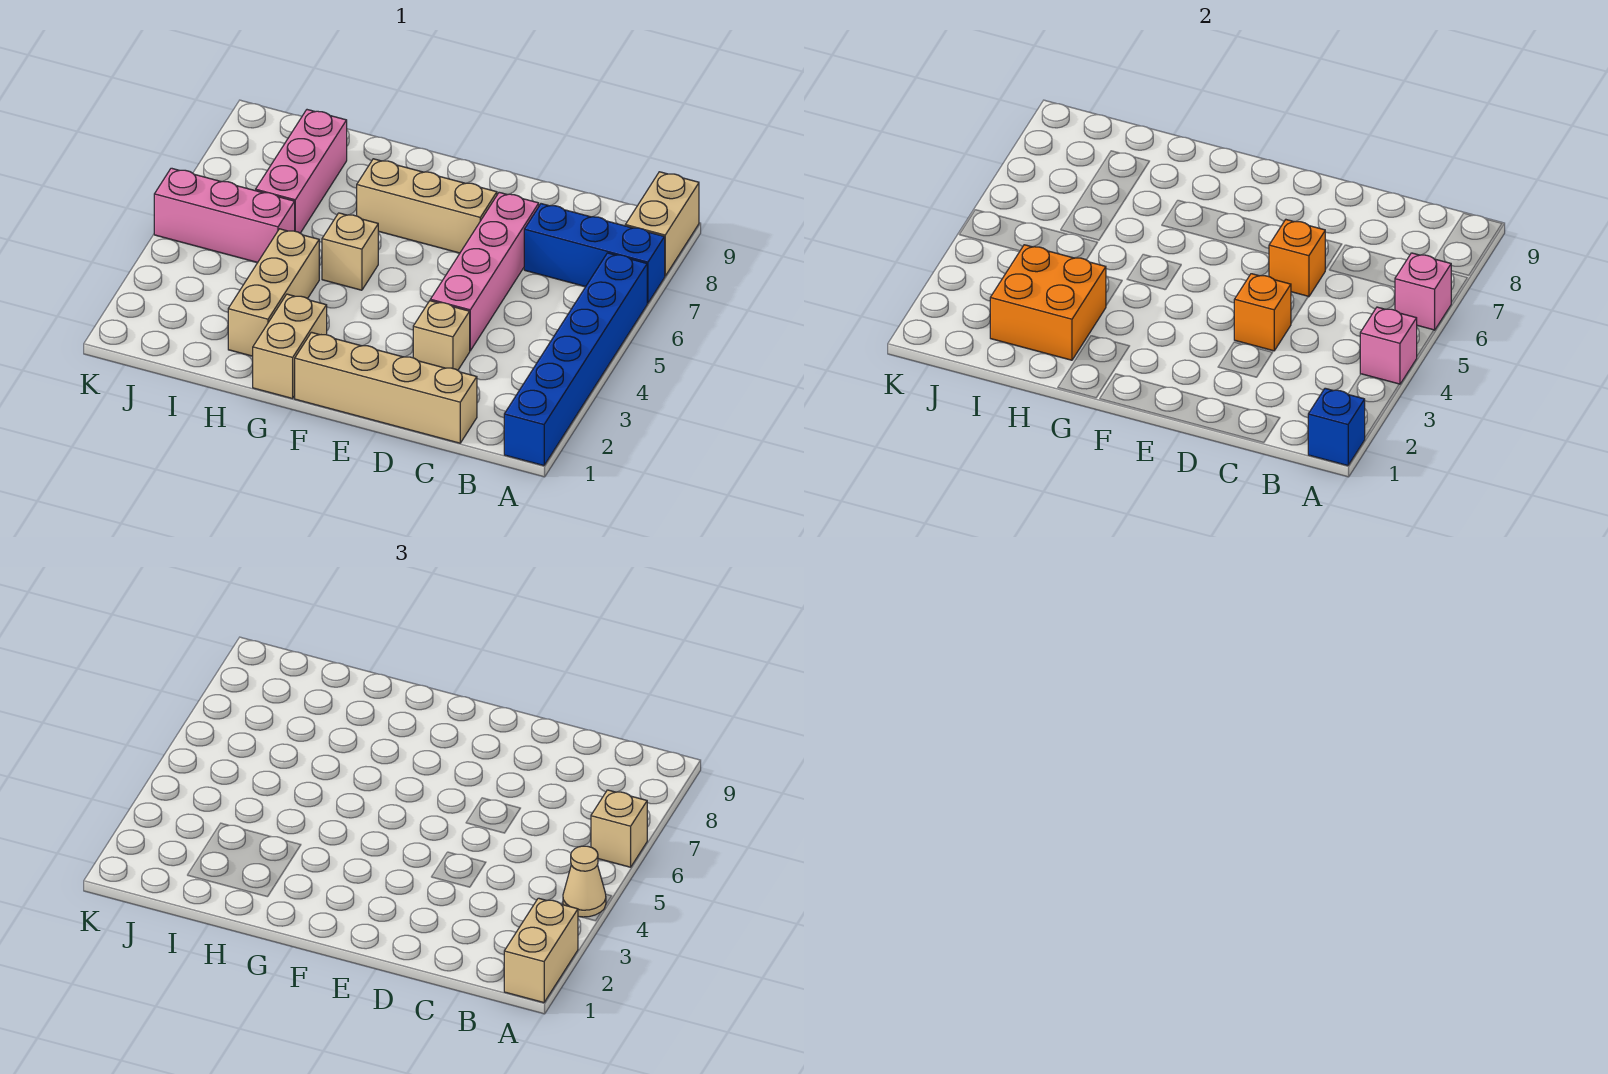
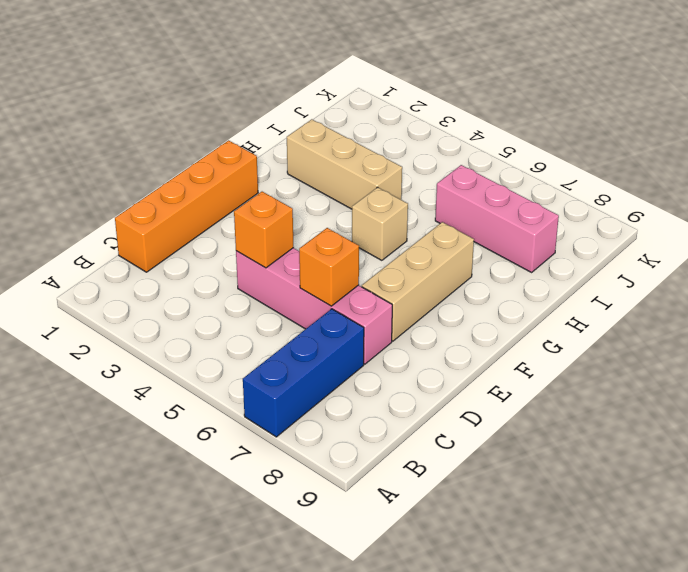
orange 1x4 brick [115,140,258,272] -> tan 1x4 brick [295,332,477,443]
none -> blue 1x6 brick [504,253,647,466]
none -> tan 1x2 brick [625,172,699,276]
none -> tan 1x1 brick [413,301,470,370]

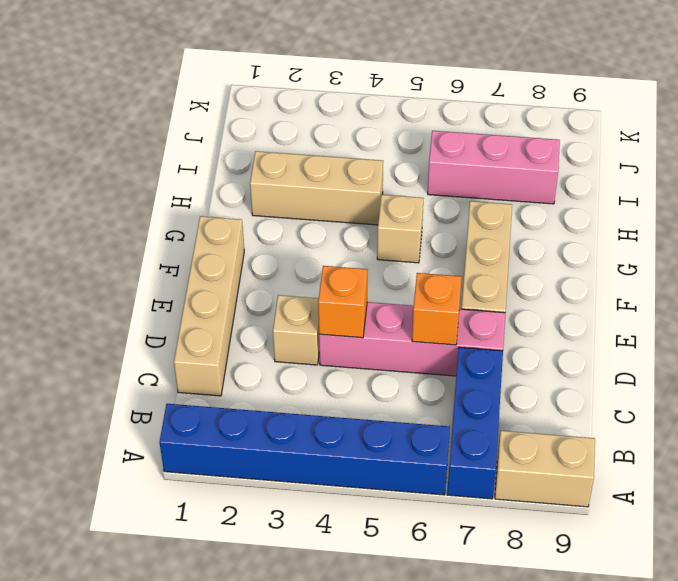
none -> tan 1x2 brick [253,294,327,399]
none -> pink 1x3 brick [154,168,295,263]
none -> blue 1x1 brick [1308,388,1365,466]

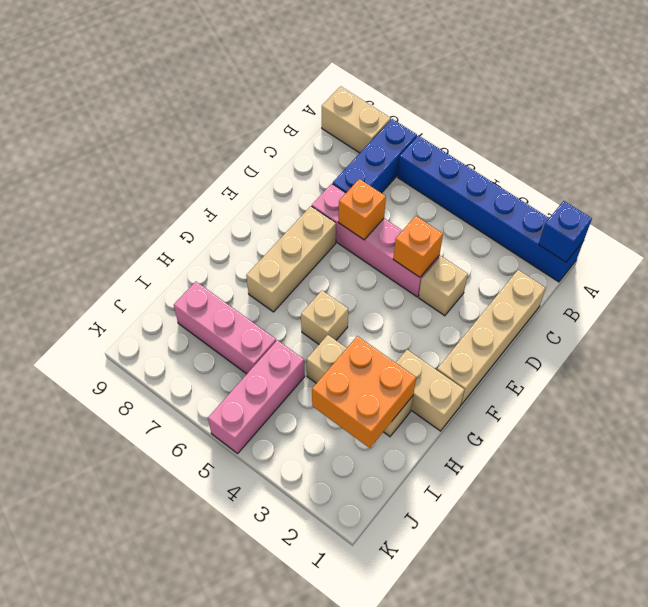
none -> pink 1x1 brick [1360,307,1417,384]
none -> pink 1x1 brick [1395,253,1451,330]
none -> tan 1x2 brick [504,898,578,1003]

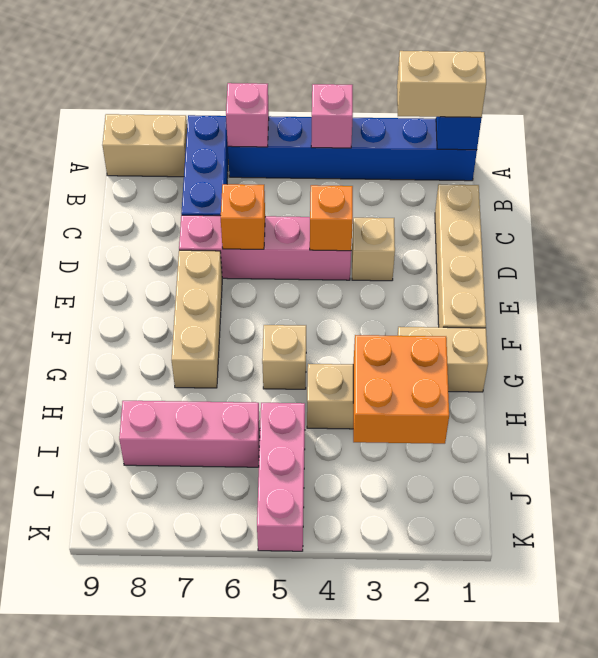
none -> tan 1x1 cone [563,846,606,917]
none -> tan 1x1 brick [591,790,647,867]

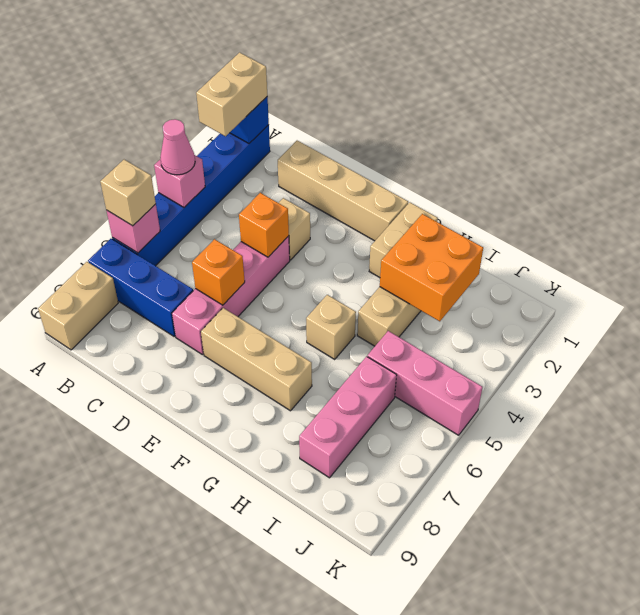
pink 1x1 cone [160,119,195,175] -> tan 1x1 cone [563,846,606,917]

